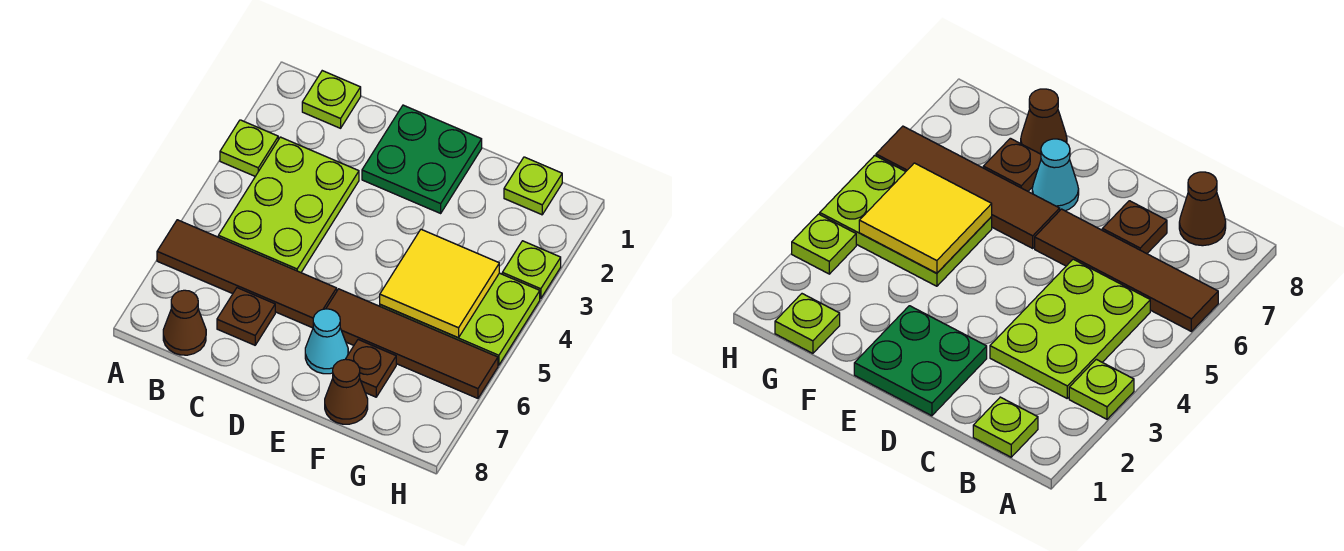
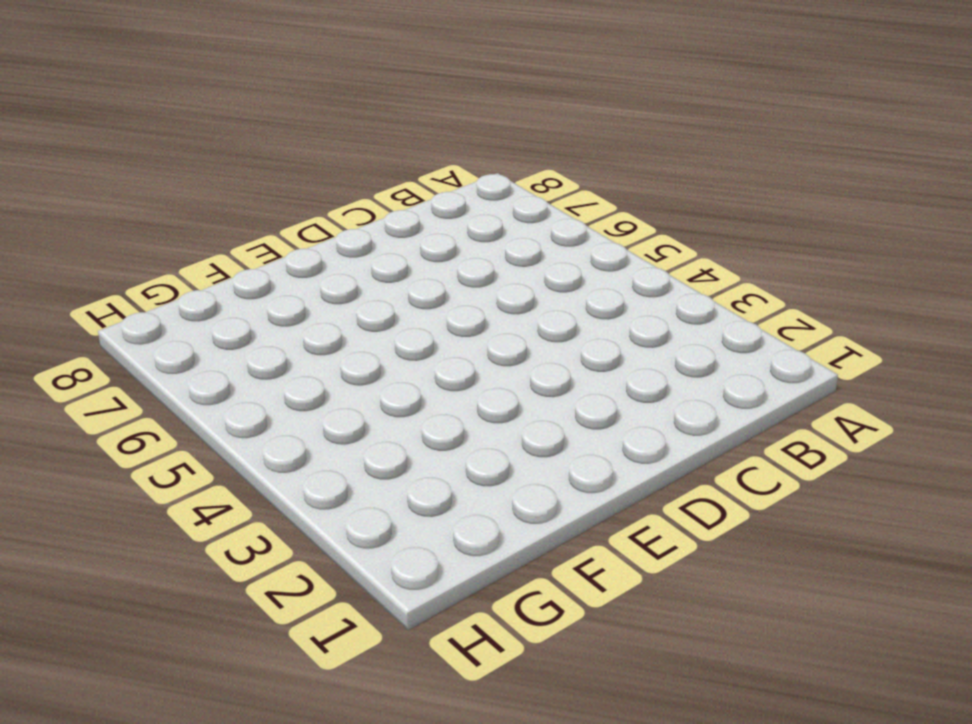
none -> lime 1x1 plate [220,120,278,176]
none -> brown 1x4 tile [157,220,337,328]
none -> lime 1x1 plate [302,71,361,128]

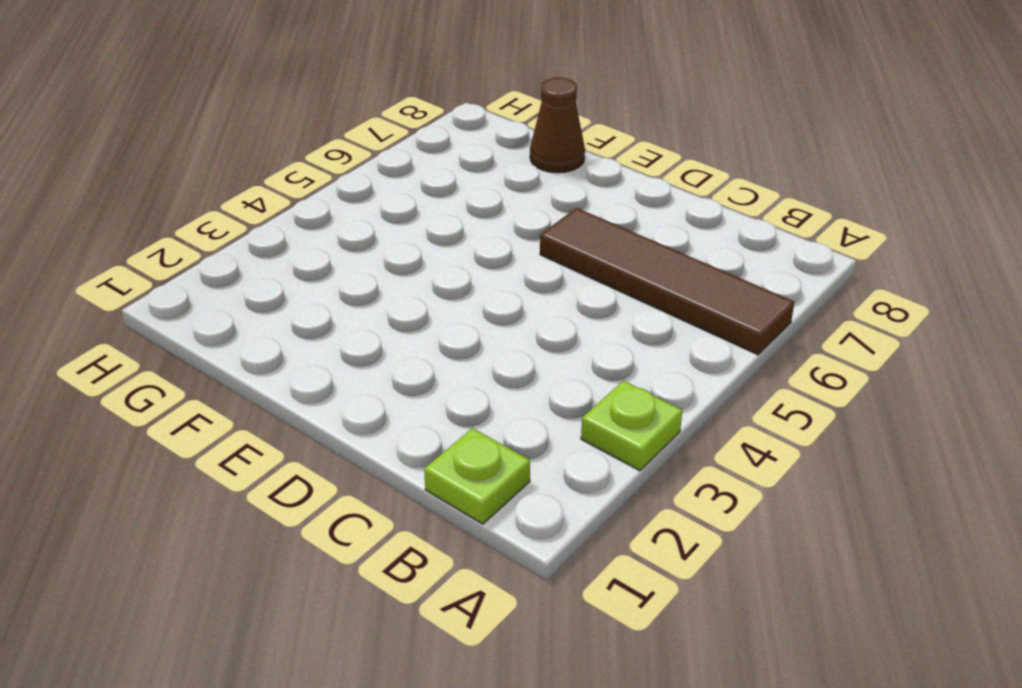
none -> lime 2x3 plate [218,137,359,272]
none -> brown 1x1 cone [163,290,206,355]
none -> brown 1x1 plate [217,288,275,345]

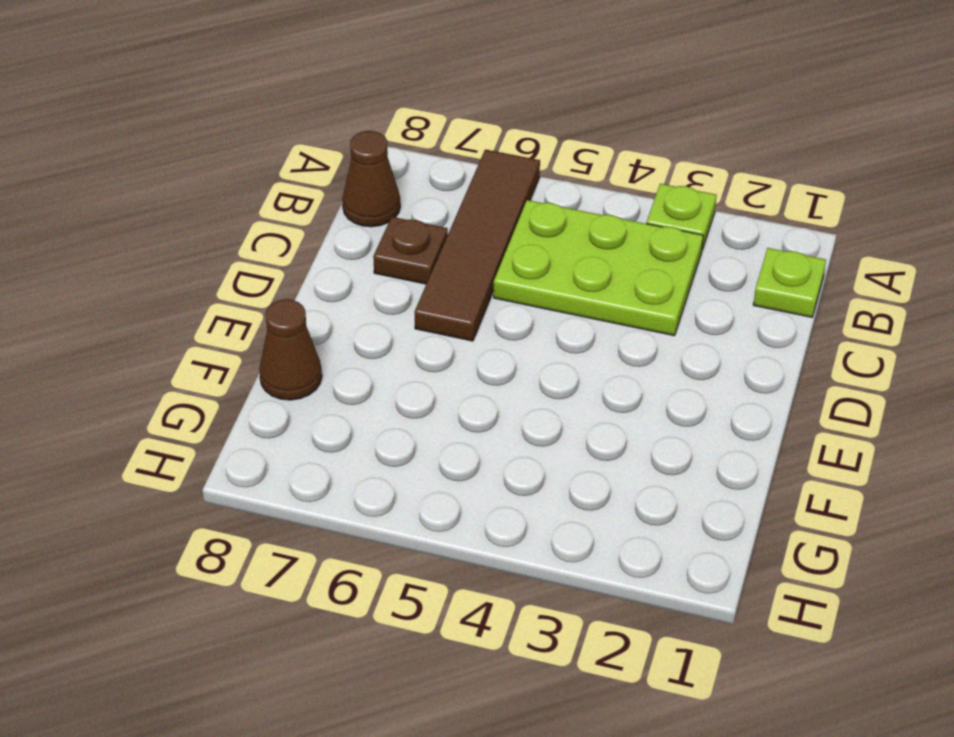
none -> green 2x2 plate [362,105,482,213]
none -> brown 1x4 tile [326,289,498,398]
none -> cyan 1x1 cone [305,309,348,374]

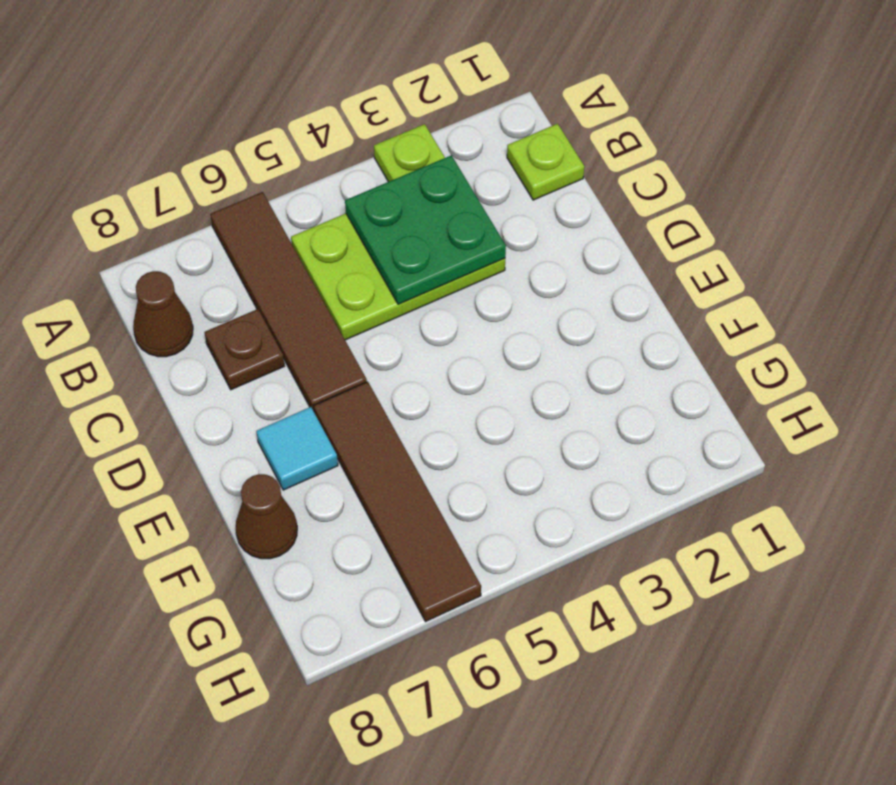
green 2x2 plate [345,155,506,304] -> green 2x2 plate moved to [362,105,482,213]
cyan 1x1 tile [256,407,338,490] -> cyan 1x1 cone [305,309,348,374]
none -> lime 2x3 plate [380,273,540,365]
none -> brown 1x1 plate [346,340,396,397]
none -> lime 1x1 plate [504,157,562,215]

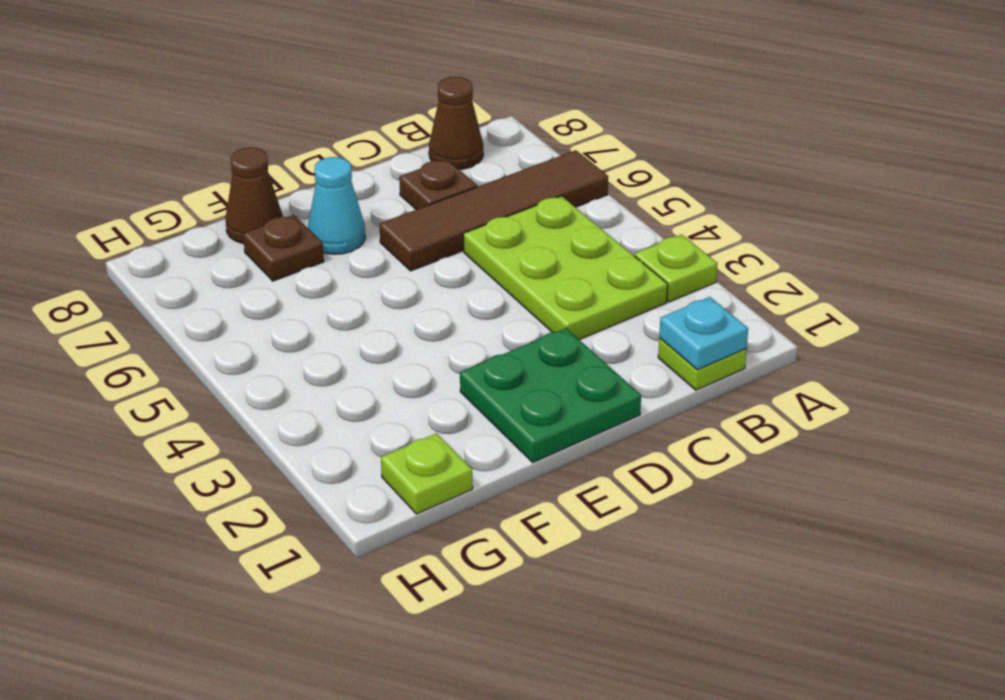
cyan 1x1 plate [659,297,748,370] -> none
none -> brown 1x4 tile [326,289,498,398]
none -> lime 2x3 plate [380,273,540,365]
none -> lime 1x1 plate [502,241,561,299]

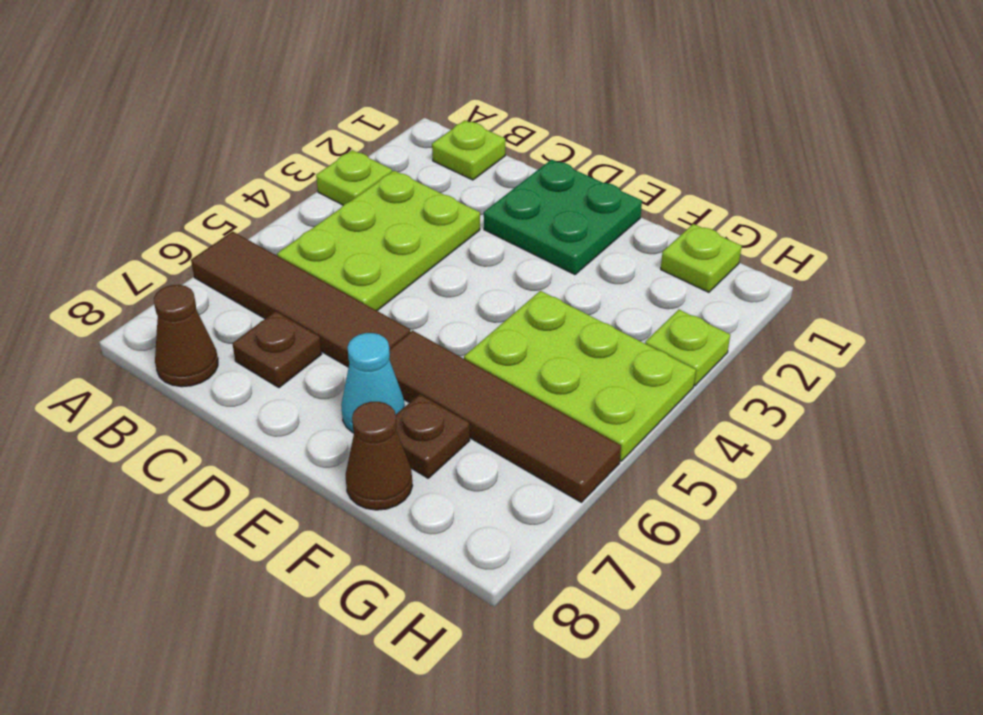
none -> yellow 2x2 tile [380,229,499,338]

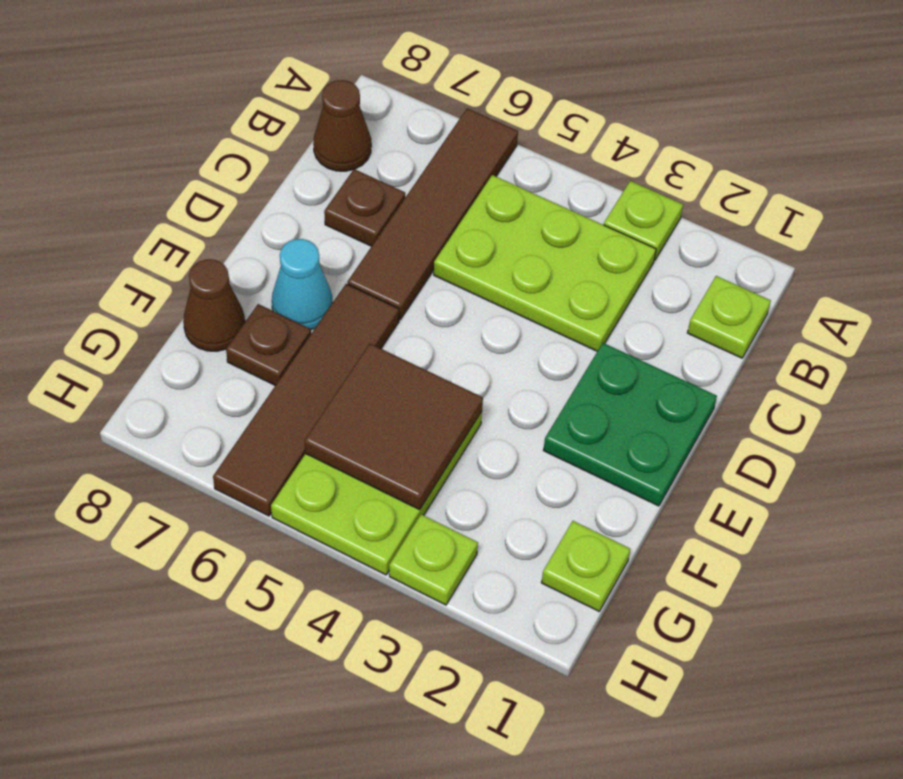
brown 2x2 tile [305,344,483,510] -> yellow 2x2 tile [380,229,499,338]

